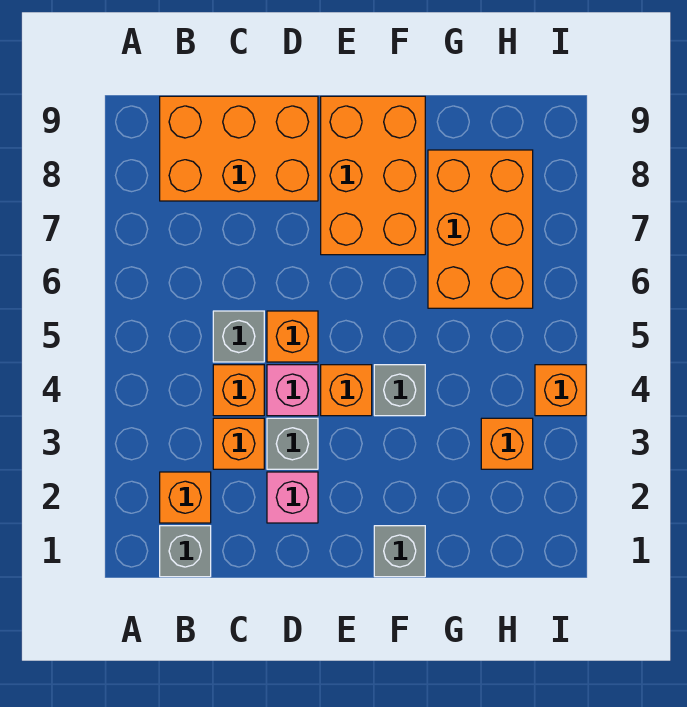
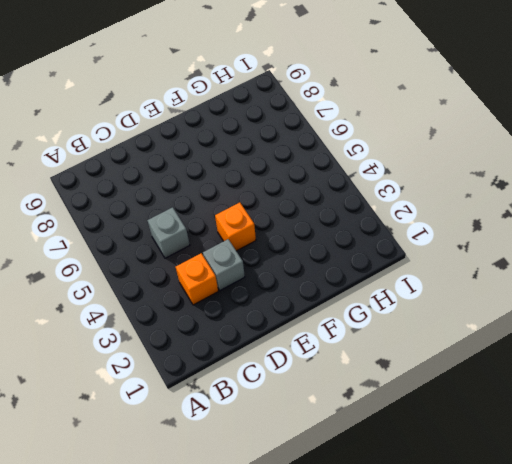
none -> grey 1x1 brick [160,526,211,577]
none -> orange 1x1 brick [160,472,211,523]
none -> orange 2x3 brick [160,96,318,201]

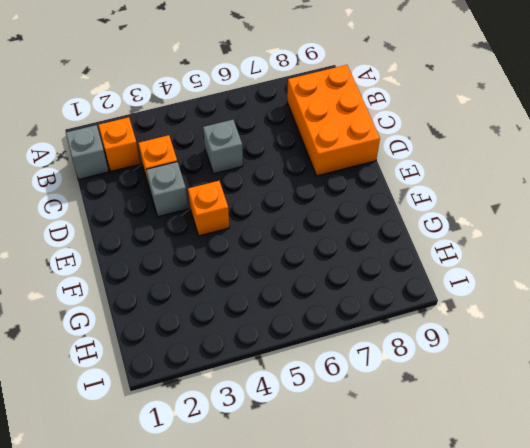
none -> orange 1x1 brick [213,365,264,416]
none -> pink 1x1 brick [267,472,318,523]
none -> pink 1x1 brick [267,365,318,416]

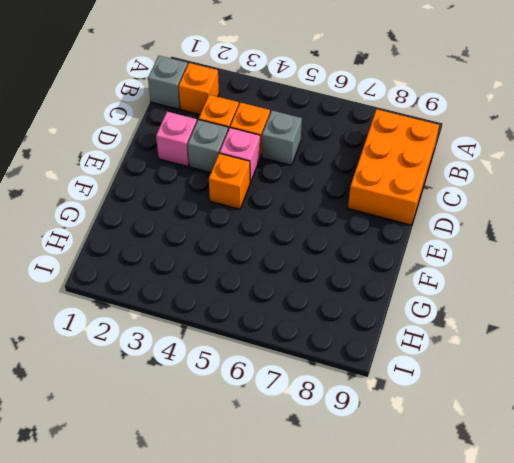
none -> orange 1x1 brick [267,311,318,362]
none -> orange 2x3 brick [321,96,425,255]
none -> grey 1x1 brick [374,526,425,577]

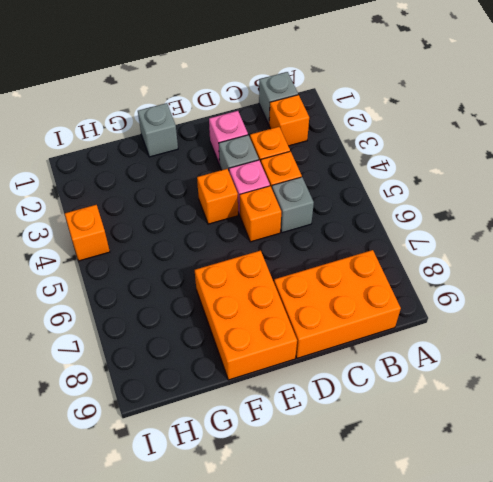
none -> grey 1x1 brick [374,365,425,416]
none -> orange 2x3 brick [428,150,533,308]
none -> orange 1x1 brick [481,418,533,469]

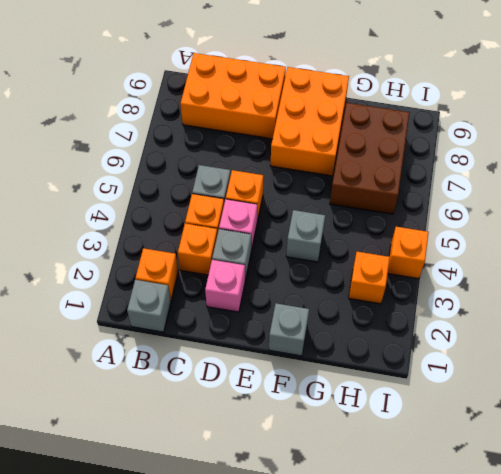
brown 2x3 brick [330,103,410,214] -> orange 2x3 brick [428,150,533,308]
none -> orange 1x1 brick [321,365,372,416]

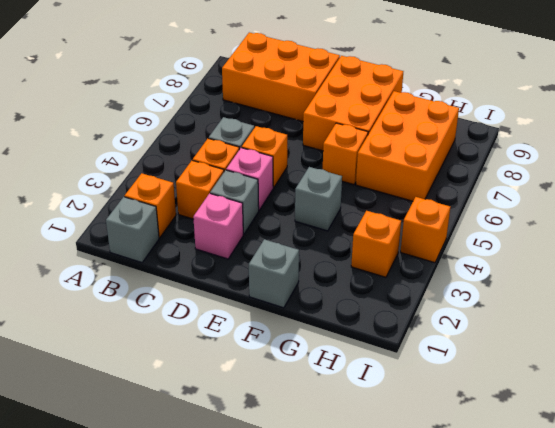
orange 1x1 brick [323,123,368,185] -> orange 1x1 brick moved to [321,365,372,416]

